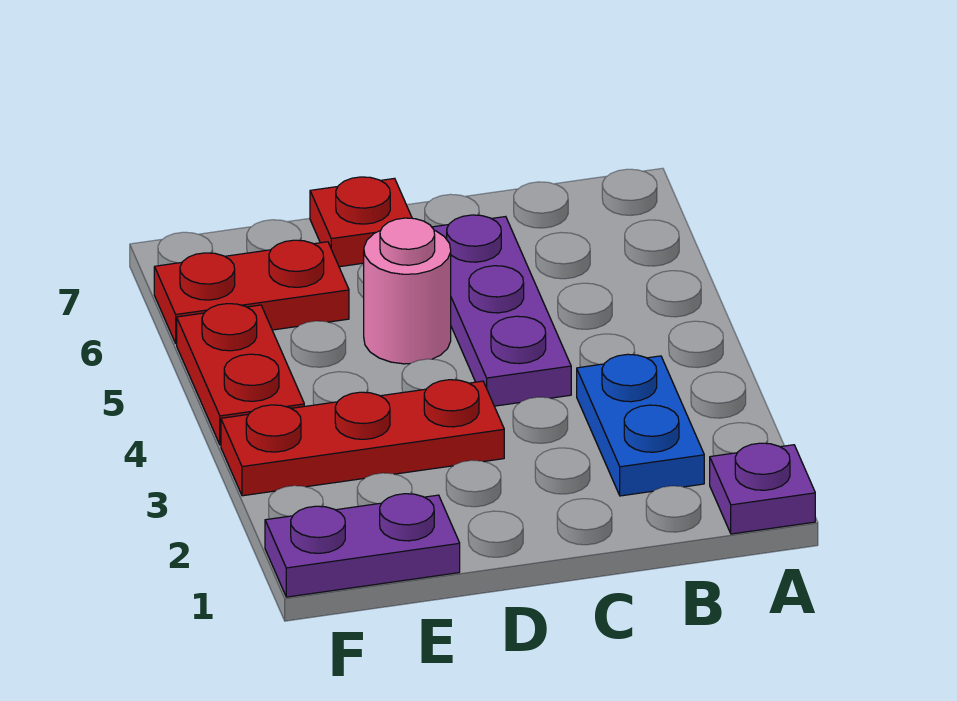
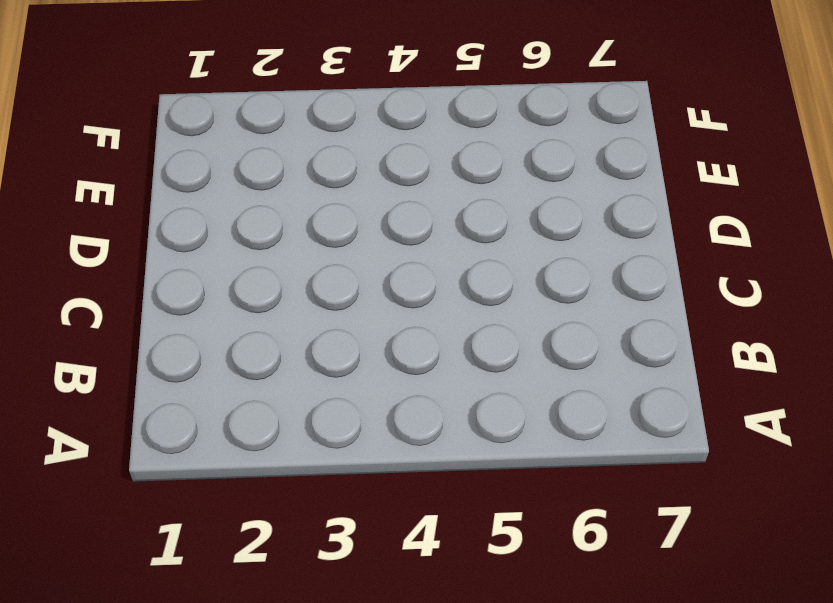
none -> purple 1x1 plate [710,443,815,534]
none -> blue 1x2 plate [577,354,704,496]

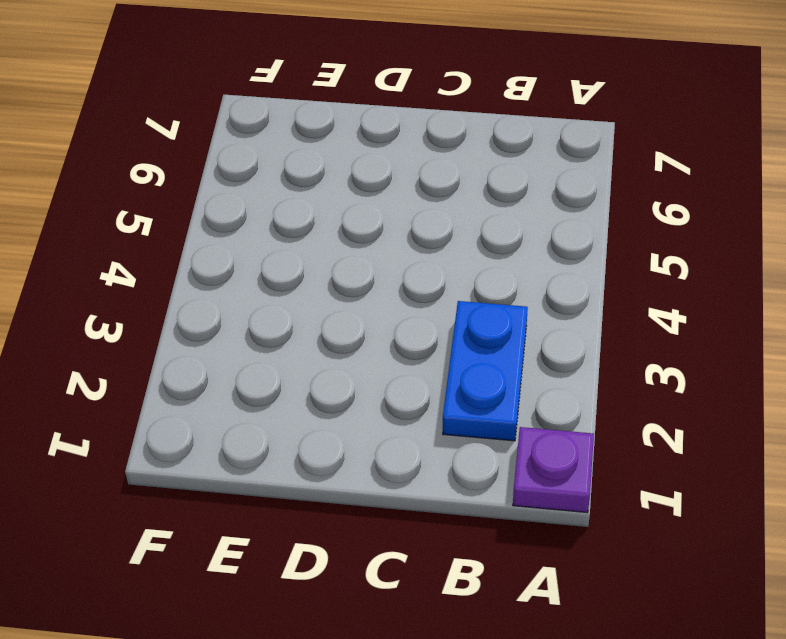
none -> purple 1x3 plate [432,215,571,406]
none -> red 1x3 plate [221,380,504,496]

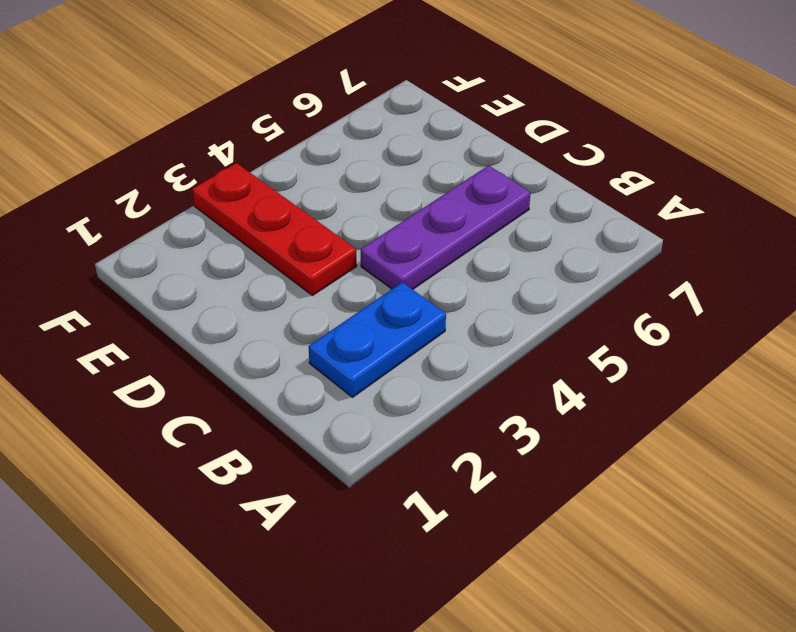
none -> purple 1x1 plate [710,443,815,534]
none -> pink 1x1 round brick [364,218,451,364]

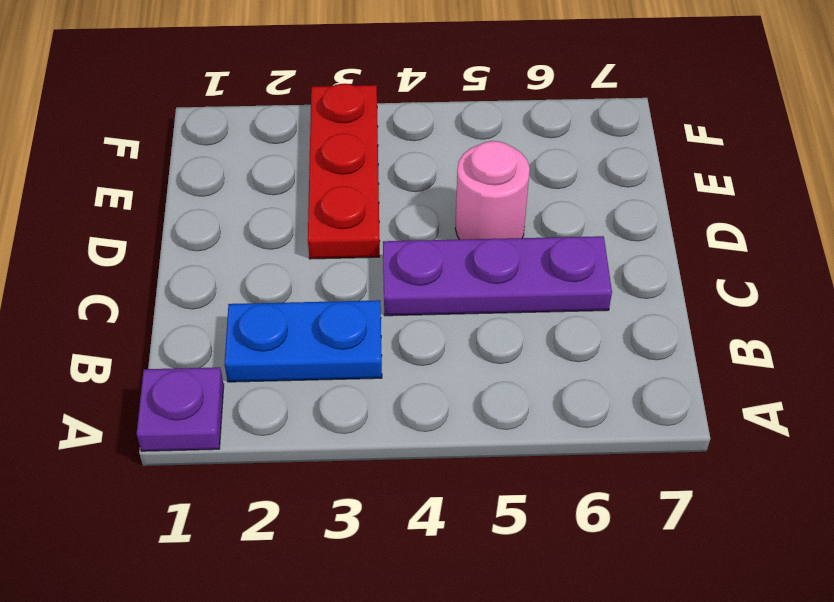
none -> red 1x1 plate [310,177,412,267]
none -> purple 1x2 plate [265,494,460,597]

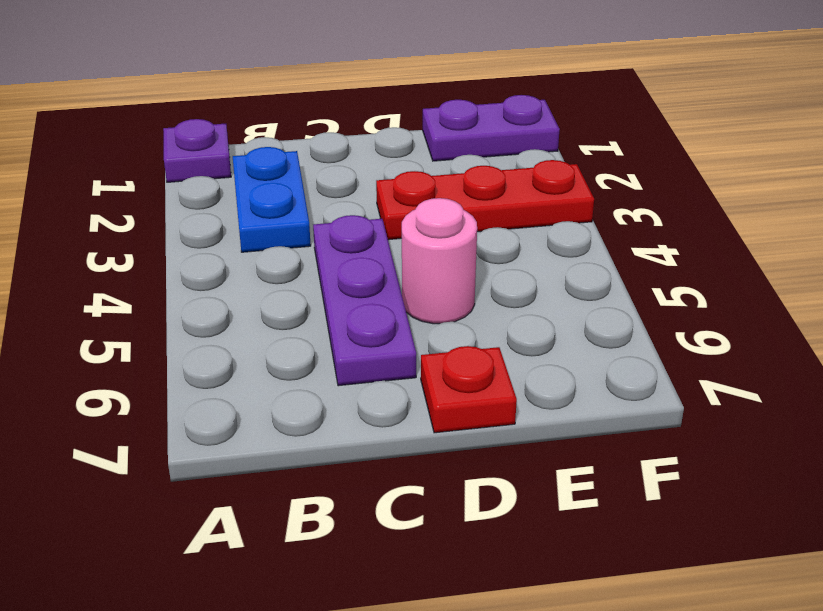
none -> red 1x2 plate [154,240,349,344]
none -> red 1x2 plate [177,304,304,445]

